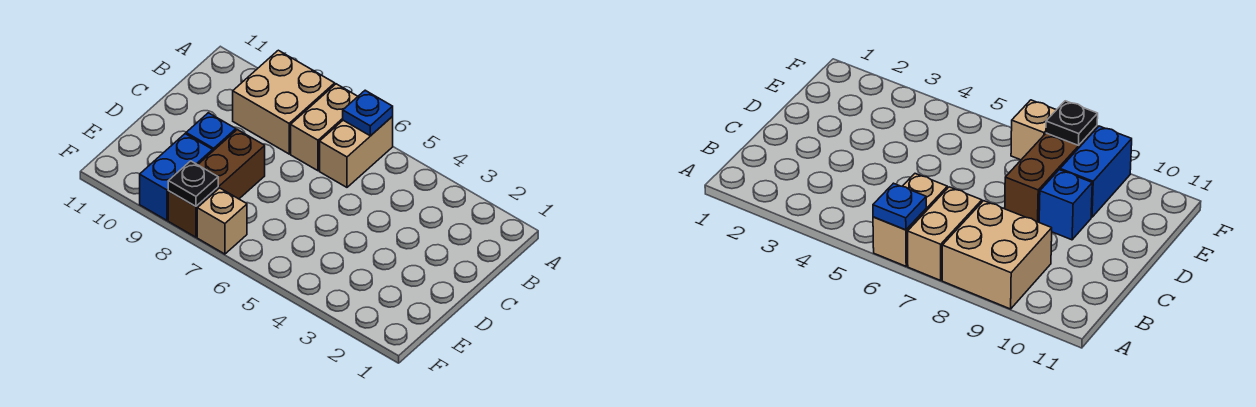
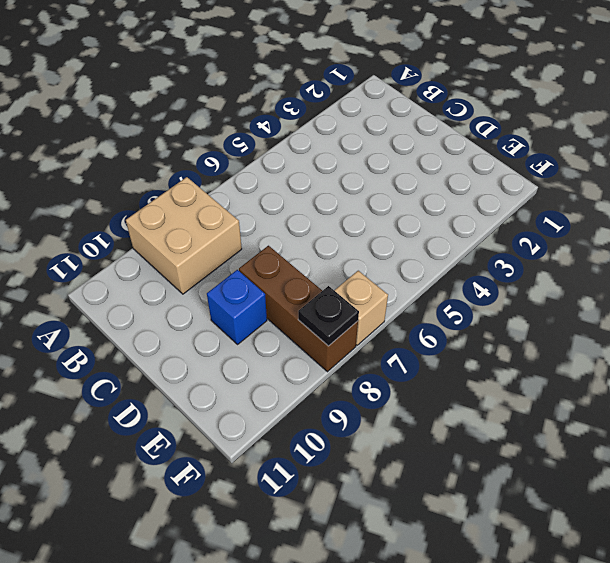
none -> tan 1x2 brick [320,116,393,187]
none -> tan 1x2 brick [291,84,358,171]

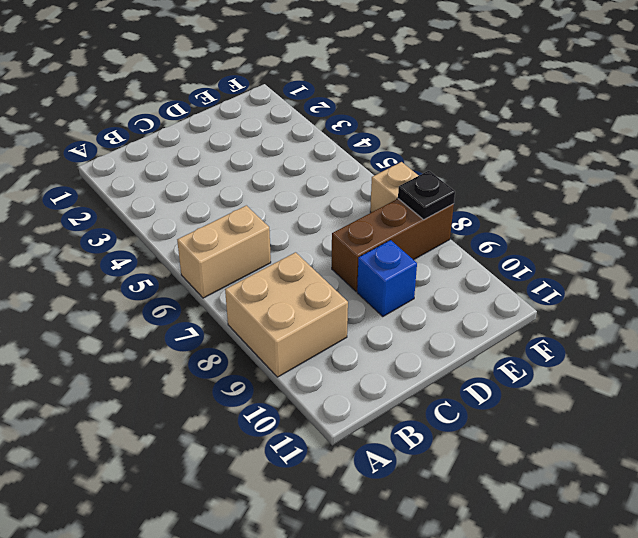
none -> tan 1x2 brick [291,84,358,171]
none -> blue 1x2 brick [140,134,213,220]

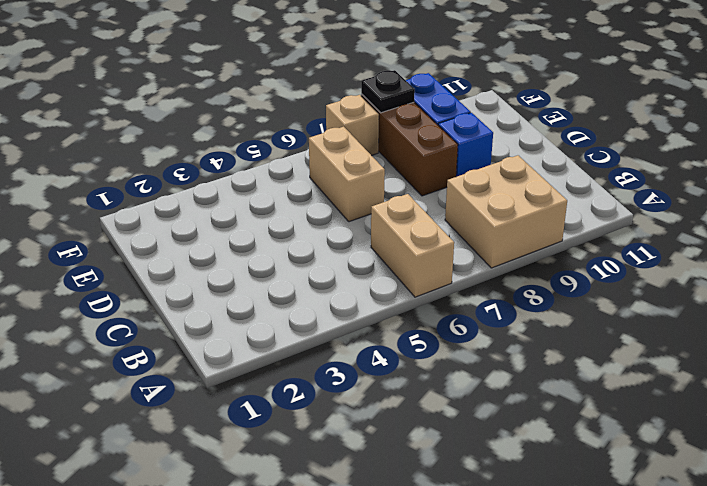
tan 1x2 brick [309,127,385,222] -> tan 1x2 brick moved to [291,84,358,171]
none -> blue 1x1 plate [343,90,393,136]

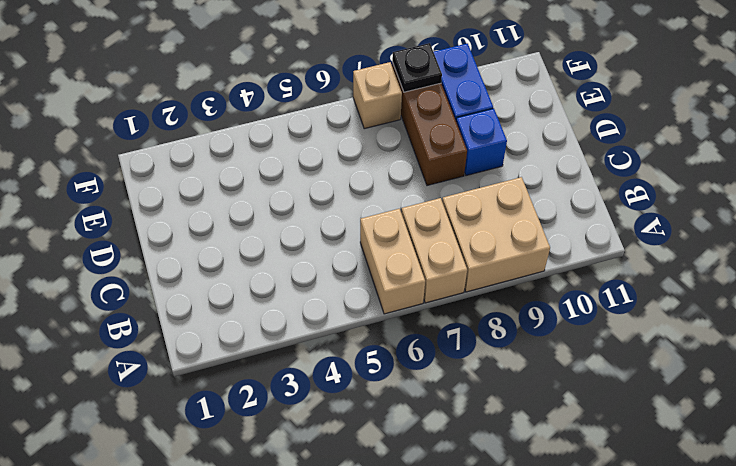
none -> blue 1x1 plate [343,90,393,136]

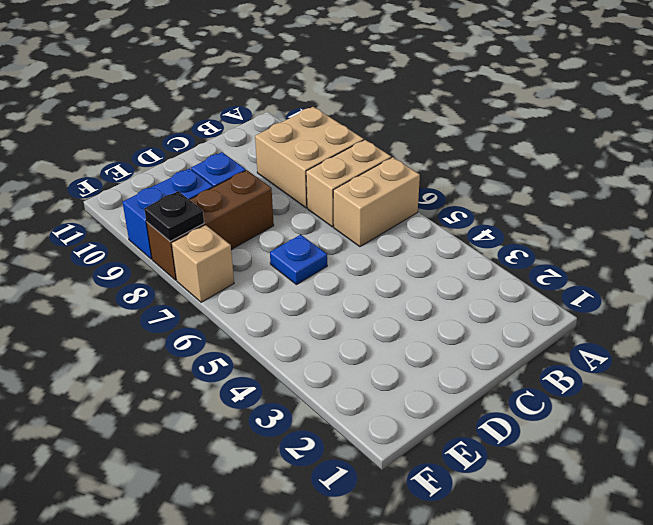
blue 1x1 plate [270,235,327,285] -> blue 1x1 plate moved to [343,90,393,136]

